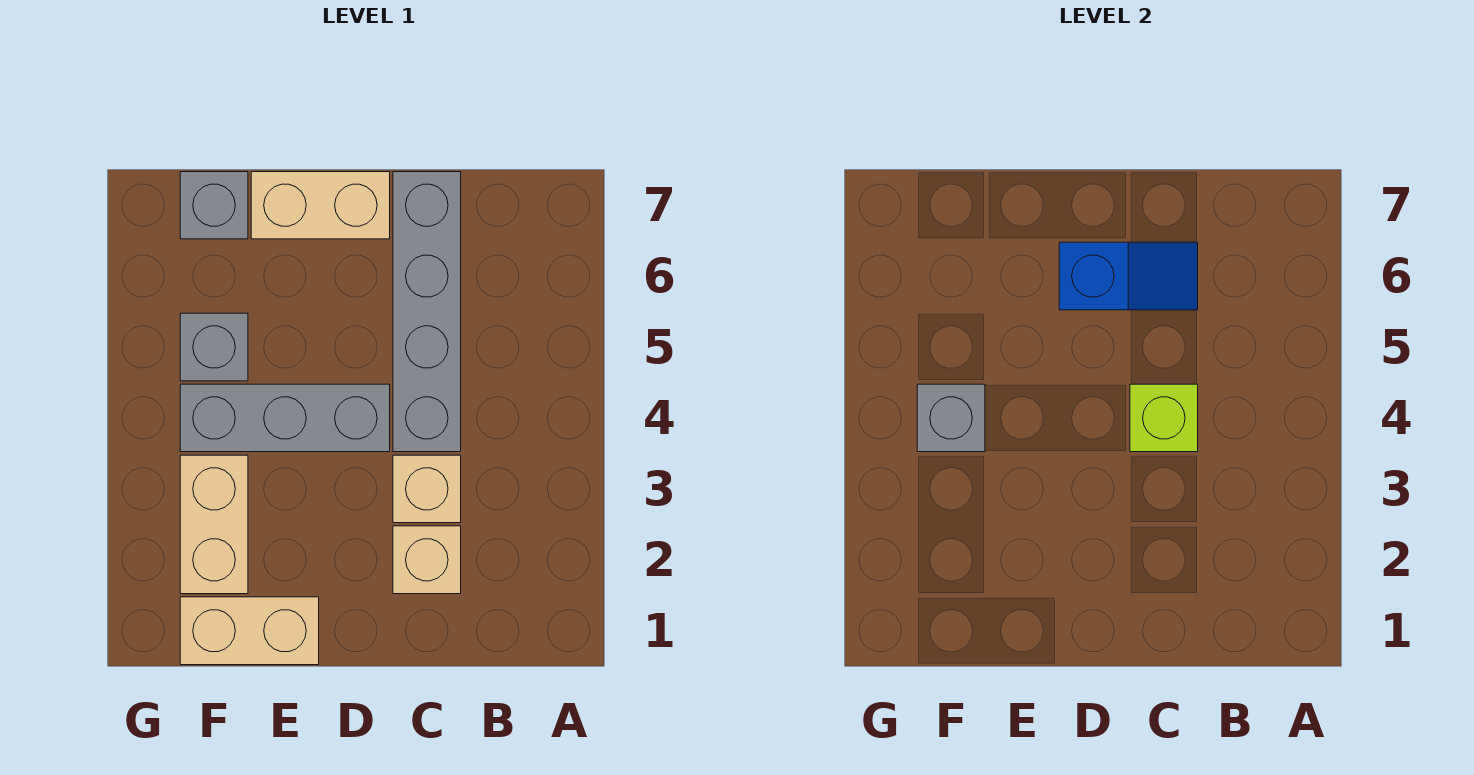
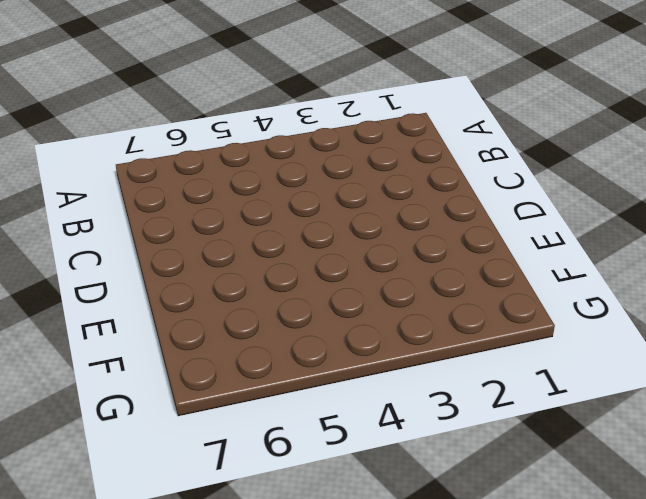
none -> tan 1x1 brick [393,526,461,594]
none -> tan 1x1 brick [393,455,461,523]
none -> grey 1x4 brick [393,172,461,452]

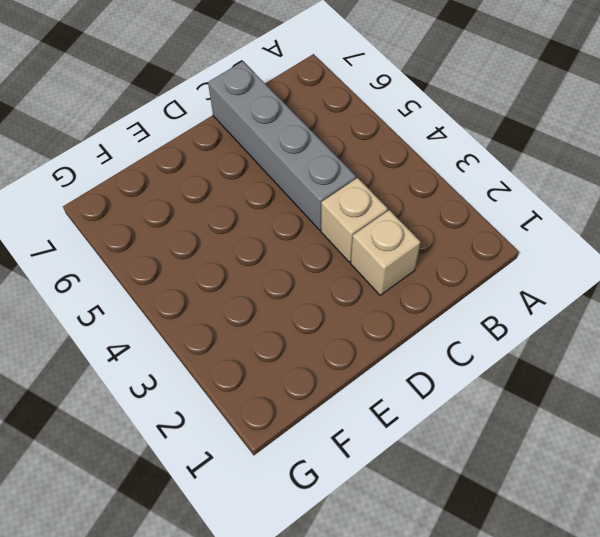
none -> grey 1x3 brick [180,384,390,452]
none -> tan 1x2 brick [251,172,390,239]
none -> tan 1x2 brick [180,597,319,665]

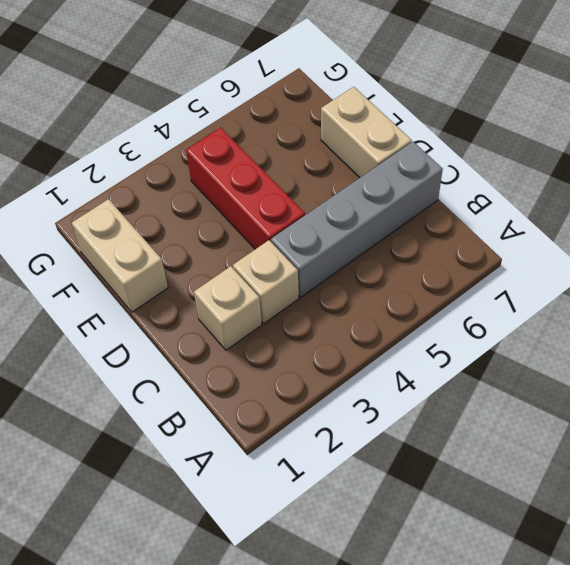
red 1x3 brick [186,127,305,249] -> grey 1x3 brick [180,384,390,452]
none -> tan 1x2 brick [180,455,248,594]
none -> grey 1x1 brick [180,313,248,381]
none -> grey 1x1 brick [180,172,248,239]

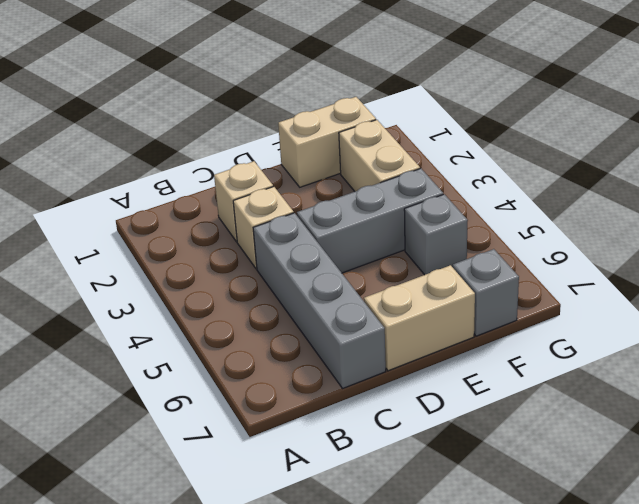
none -> lime 1x1 brick [1130,384,1198,452]
none -> blue 1x2 slope [1059,242,1198,310]
none -> grey 1x1 brick [917,384,985,452]

